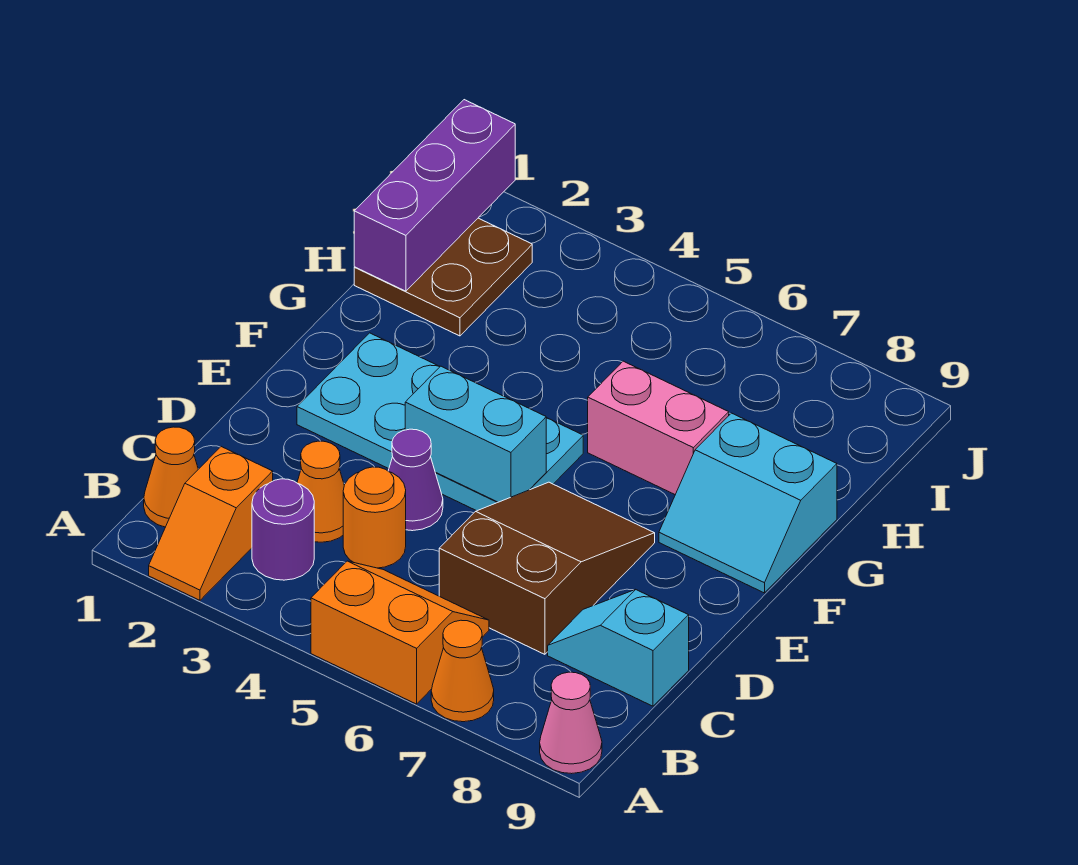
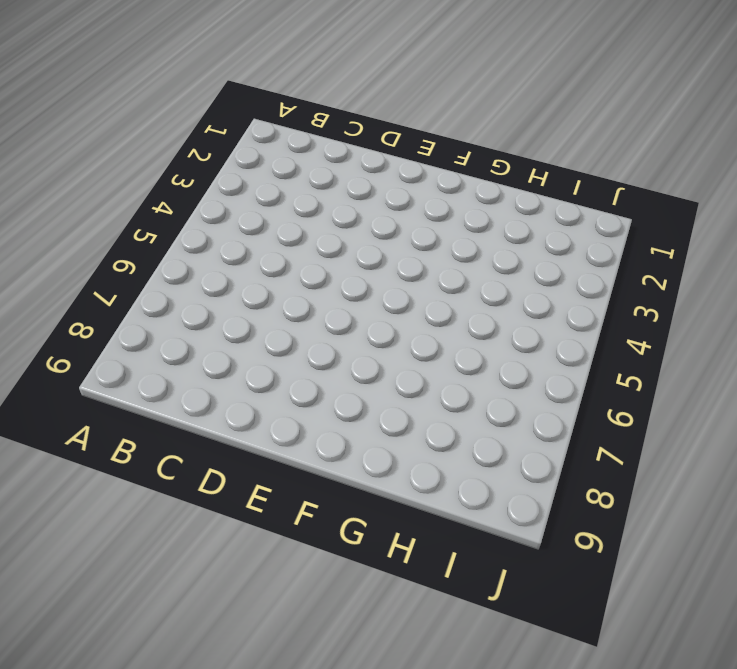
none -> orange 1x2 slope [149,447,273,600]
none -> orange 2x2 slope [311,561,489,704]
none -> orange 1x1 cone [431,620,494,722]

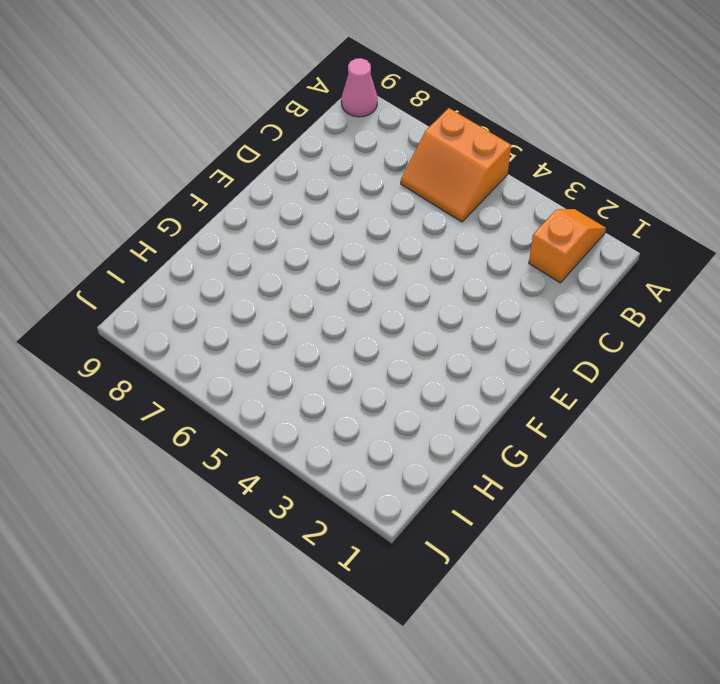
none -> orange 1x1 cone [431,620,494,722]
none -> orange 1x1 cone [144,427,198,527]
none -> purple 1x1 round brick [252,479,314,580]

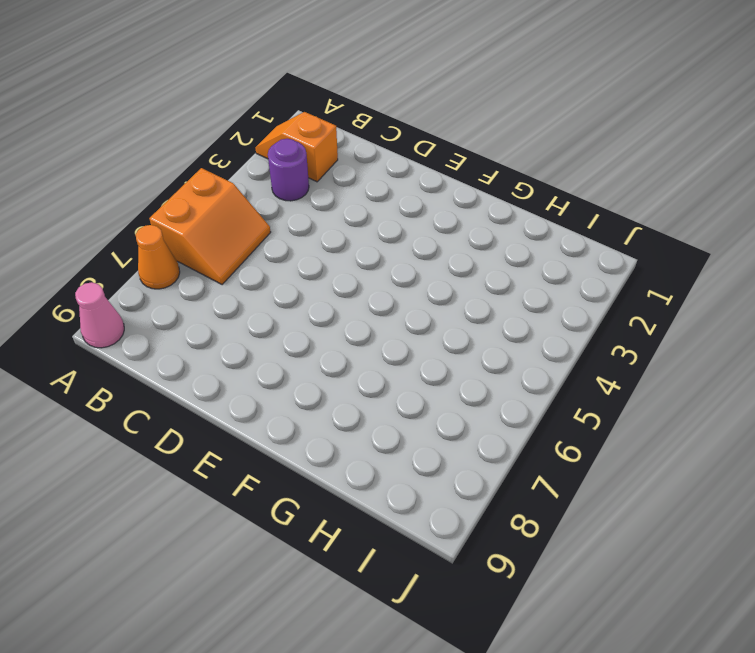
none -> orange 1x1 cone [144,427,198,527]
none -> orange 1x1 cone [297,441,344,542]
none -> orange 1x1 round brick [343,467,406,568]

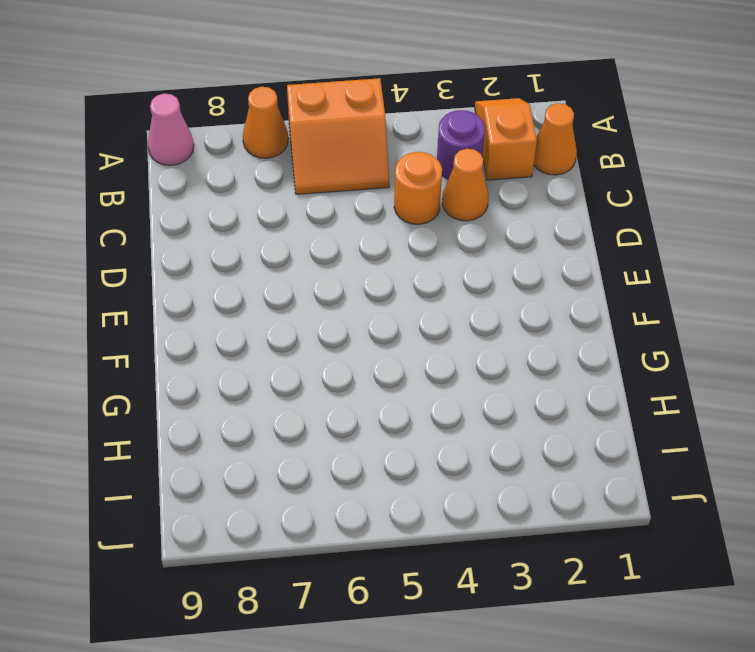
none -> brown 2x3 slope [439,482,655,654]
none -> cyan 1x2 slope [548,590,689,706]
none -> purple 1x1 cone [388,429,443,531]

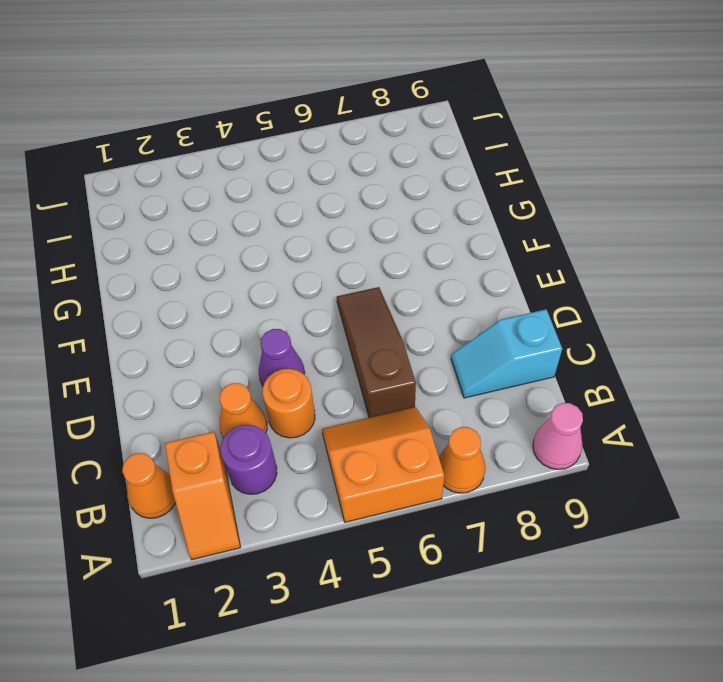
brown 1x3 slope [337,287,416,418] -> brown 2x3 slope [439,482,655,654]
none -> cyan 2x4 plate [297,333,583,511]
none -> cyan 2x2 slope [659,413,837,593]
none -> pink 1x2 brick [588,361,729,495]

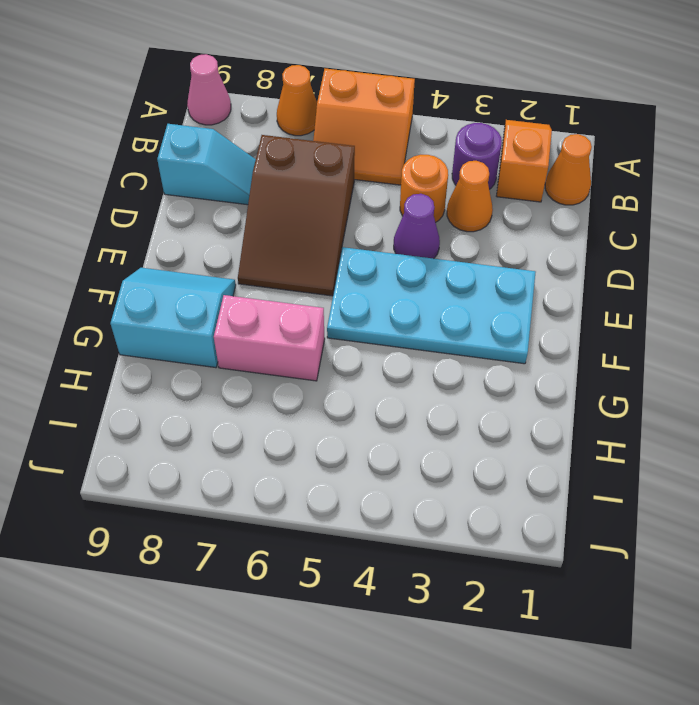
none -> brown 2x2 plate [354,218,532,336]
none -> cyan 1x2 brick [405,366,546,502]
none -> purple 1x3 brick [354,100,515,291]

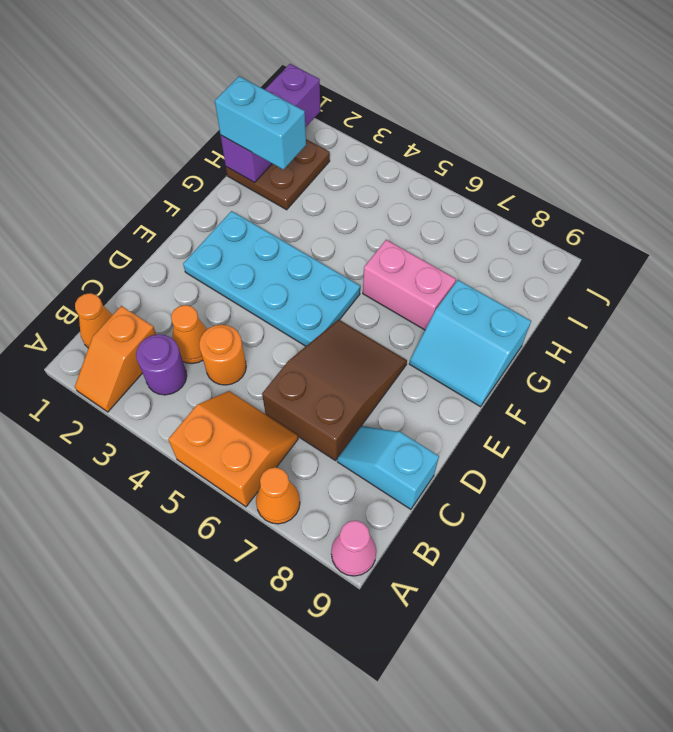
cyan 1x2 brick [215,76,306,169] -> cyan 1x2 brick moved to [405,366,546,502]
none -> purple 1x1 cone [388,429,443,531]

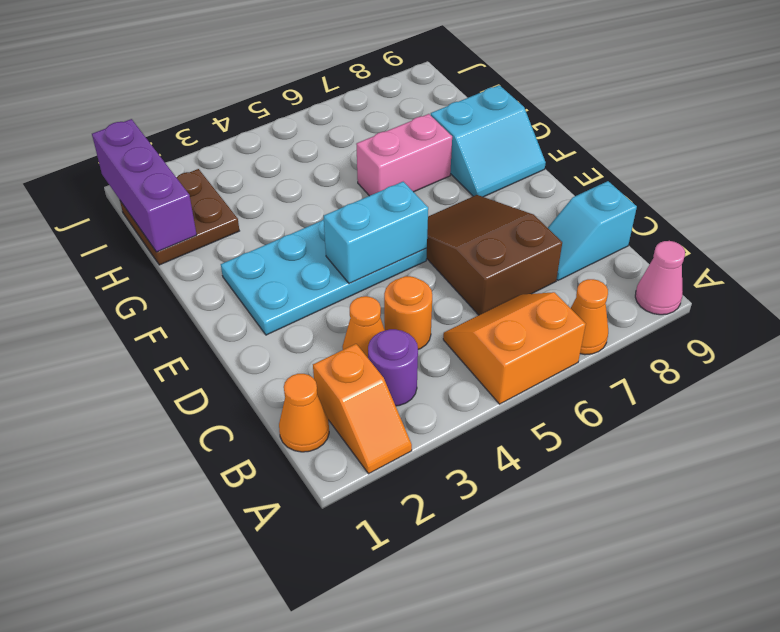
none -> purple 1x1 cone [388,429,443,531]

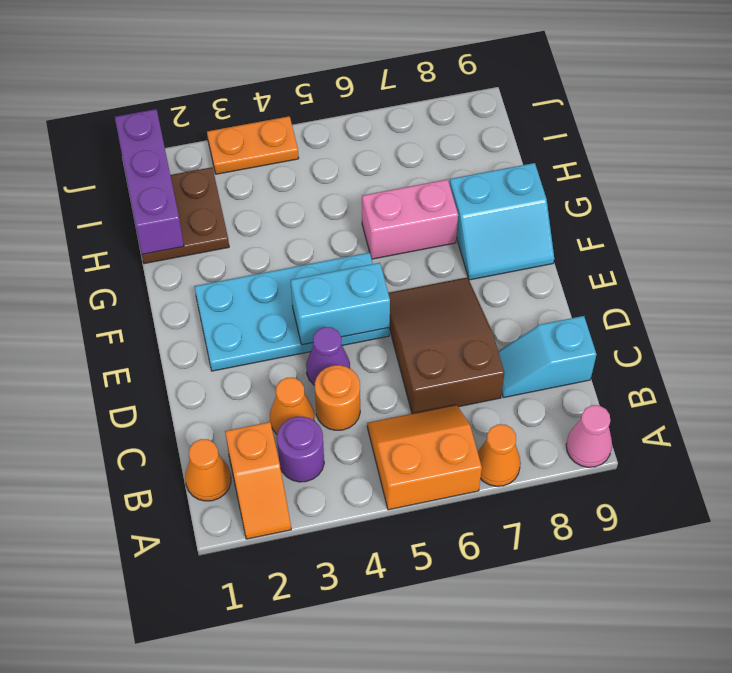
orange 1x2 plate [207,116,299,174] -> none

